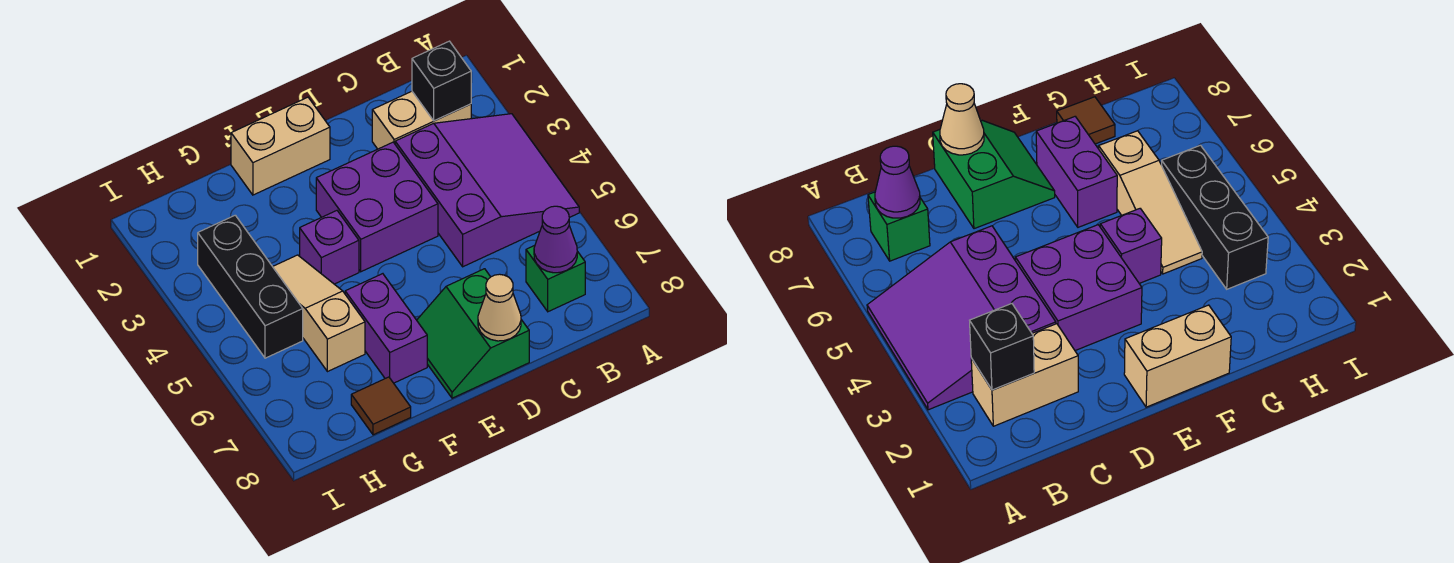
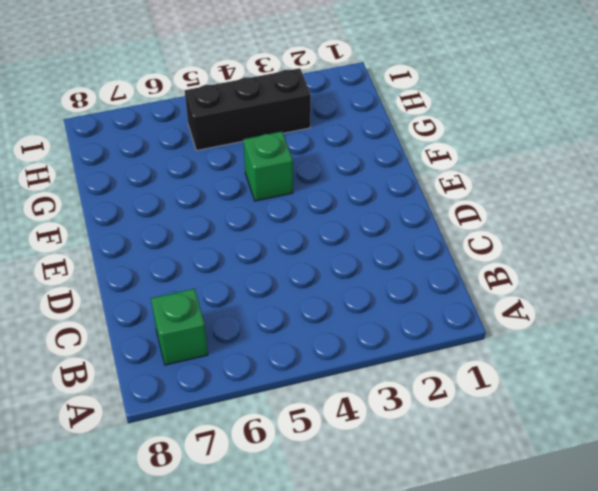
green 1x1 brick [243,132,293,201] -> purple 1x1 brick [300,211,359,284]
none -> purple 3x3 slope [395,114,579,267]
none -> tan 1x2 brick [372,91,471,149]
none -> purple 2x2 brick [316,142,438,272]

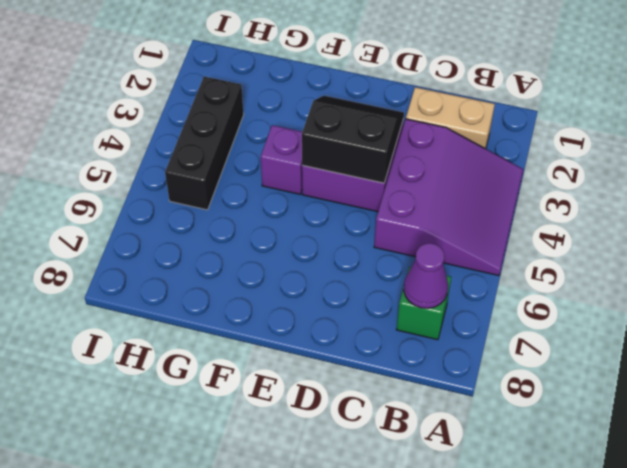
black 2x2 slope [302,96,404,183] -> none
none -> green 2x2 slope [417,269,529,398]
none -> tan 1x2 brick [231,97,330,195]
none -> purple 1x2 brick [345,274,427,383]

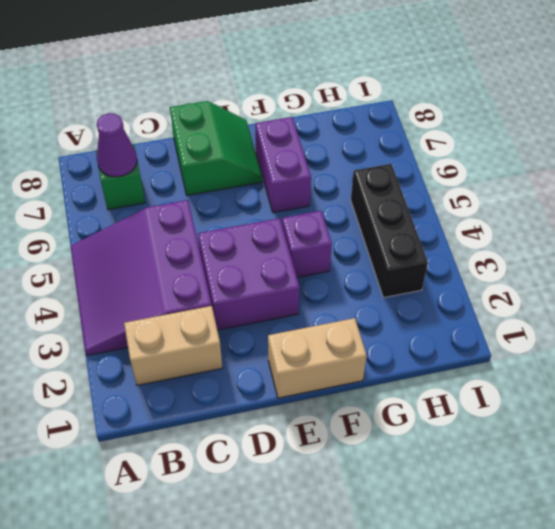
none -> tan 1x3 slope [273,255,365,372]
none -> brown 1x1 tile [351,377,411,435]
none -> black 1x1 brick [412,41,471,121]

